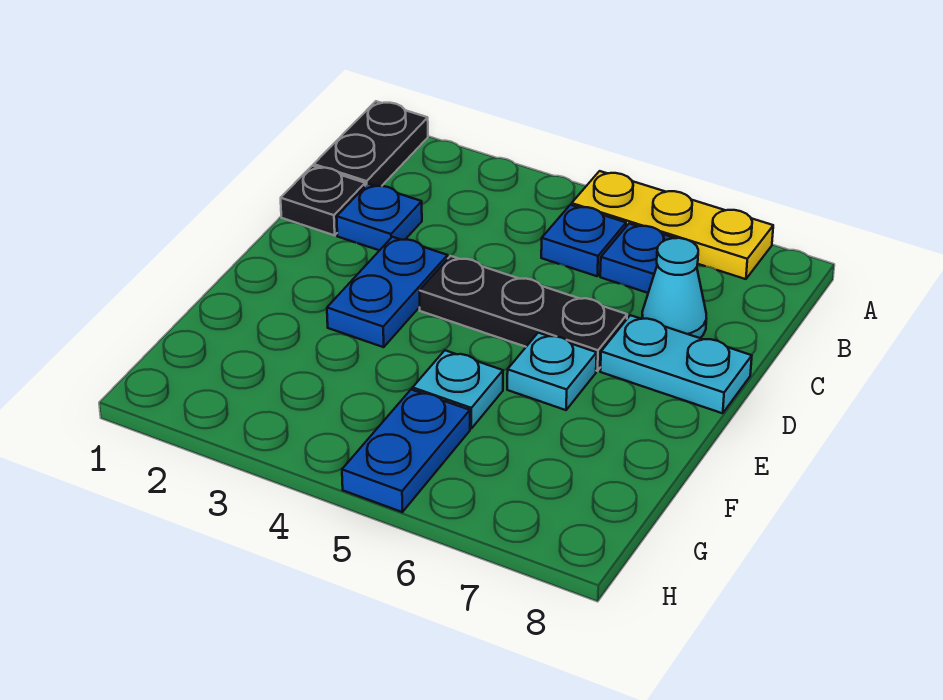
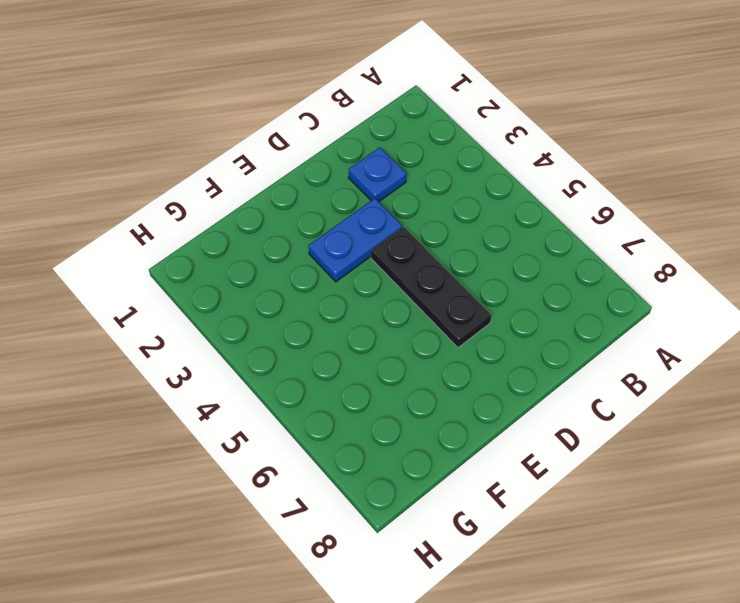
none -> black 1x2 plate [314,101,428,186]
none -> yellow 1x3 plate [572,171,773,279]
none -> blue 1x1 plate [541,205,626,276]

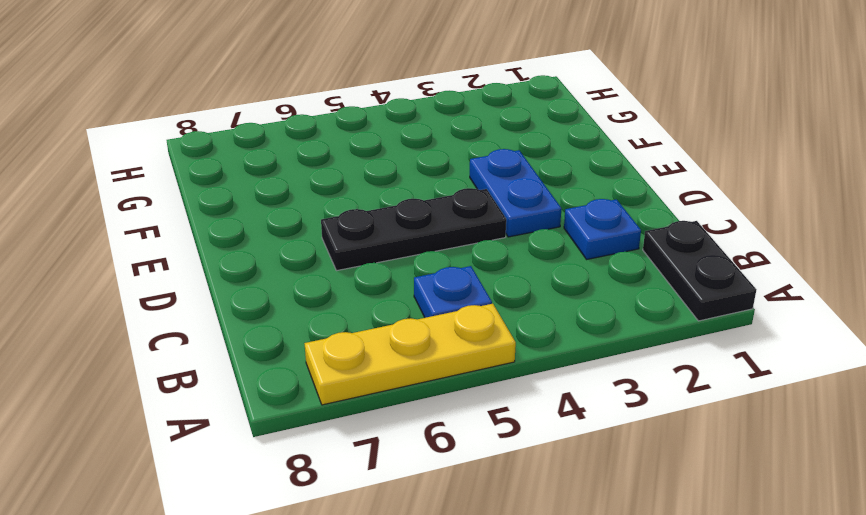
none -> blue 1x1 plate [600,224,673,293]
none -> black 1x1 plate [281,166,365,235]
none -> cyan 1x1 cone [642,238,706,338]

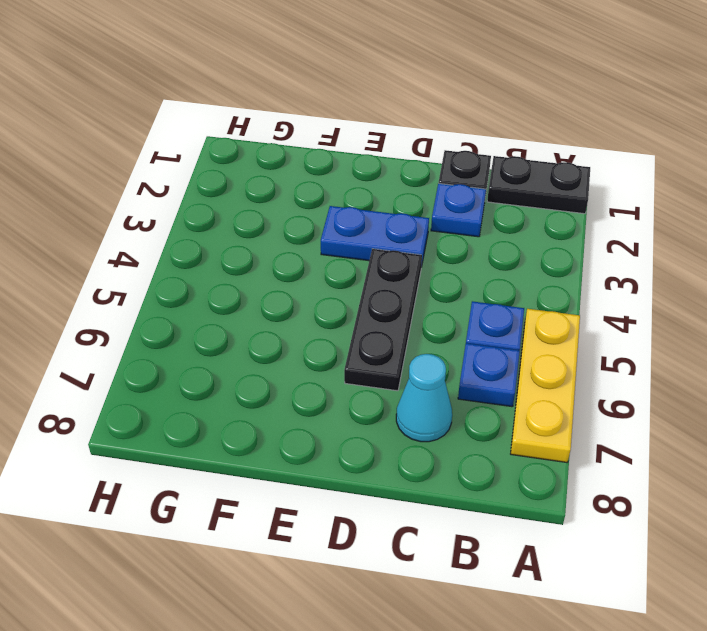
none -> cyan 1x2 plate [600,315,752,413]
none -> cyan 1x1 plate [507,333,597,410]
none -> cyan 1x1 plate [413,350,503,429]

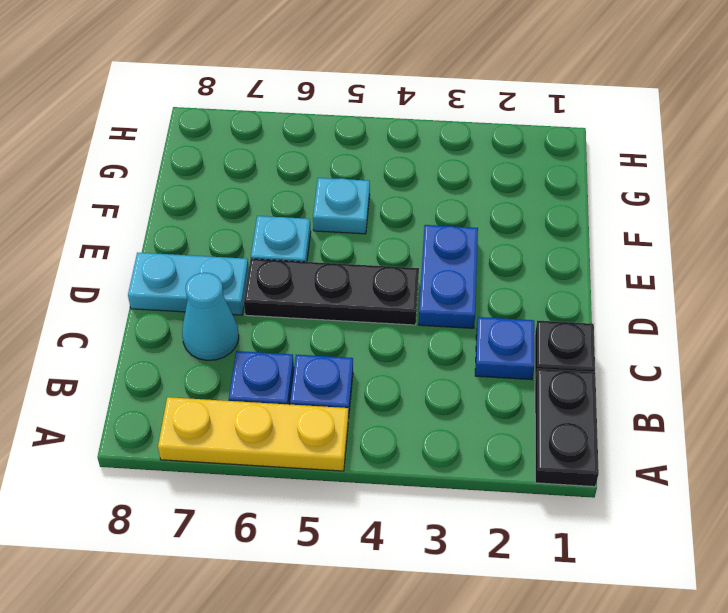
none -> blue 1x2 plate [342,390,470,512]

